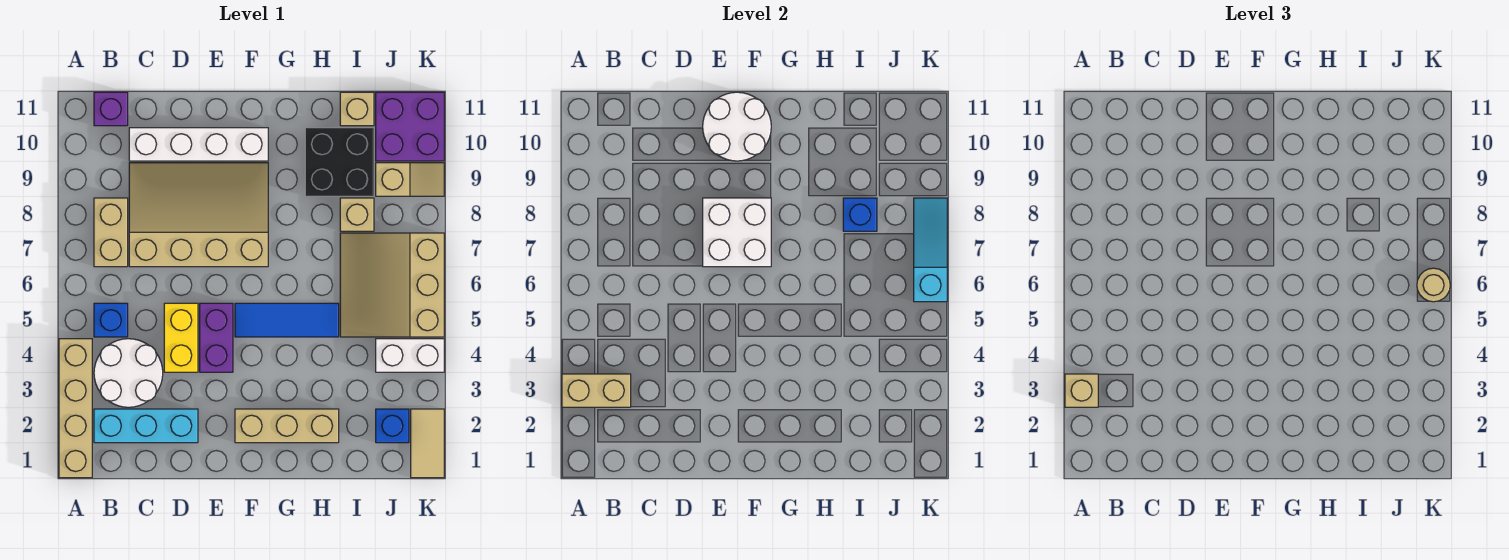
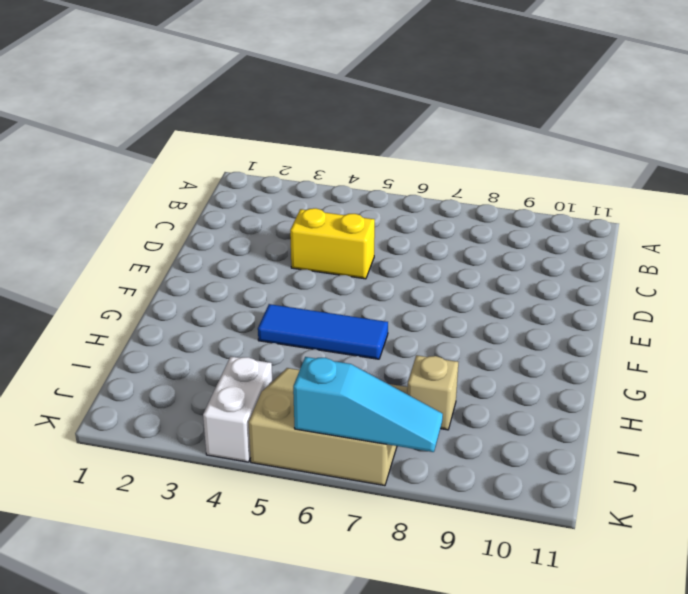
blue 1x3 tile [258,304,388,359] -> blue 1x3 tile turned to [235,303,339,337]
none -> tan 1x4 brick [59,339,92,478]
none -> cyan 1x3 brick [94,409,198,443]
none -> white 2x2 round brick [94,339,163,407]

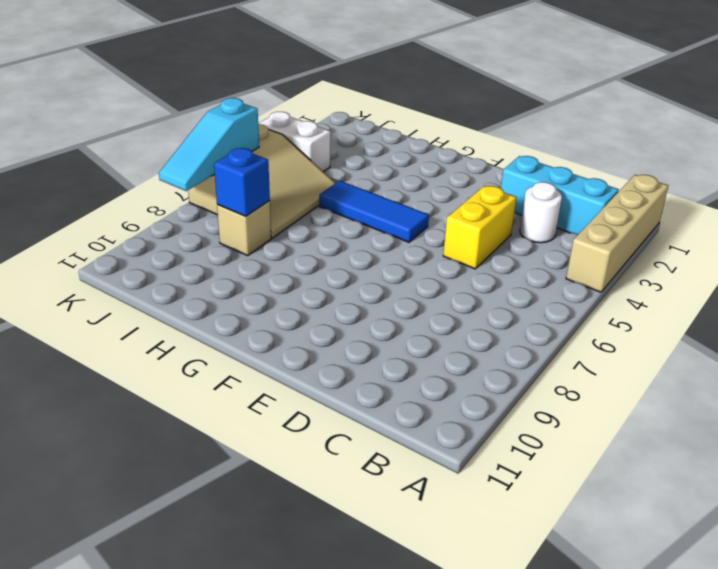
white 1x1 round brick [520,182,562,243] -> white 2x2 round brick [94,339,163,407]
none -> blue 1x1 brick [94,303,128,337]
none -> tan 1x2 brick [94,198,128,267]
none -> purple 1x1 brick [94,92,128,126]

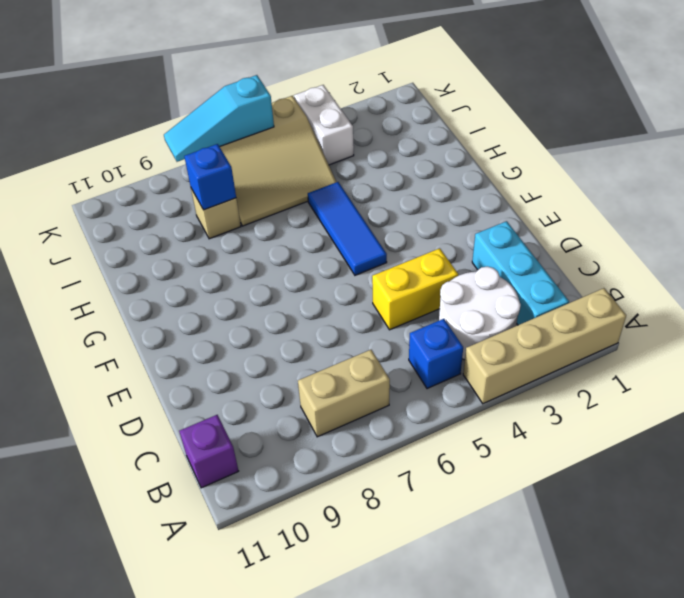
none -> tan 3x4 slope [129,163,268,267]
none -> white 1x4 brick [129,128,268,161]
none -> purple 1x2 brick [200,303,233,372]

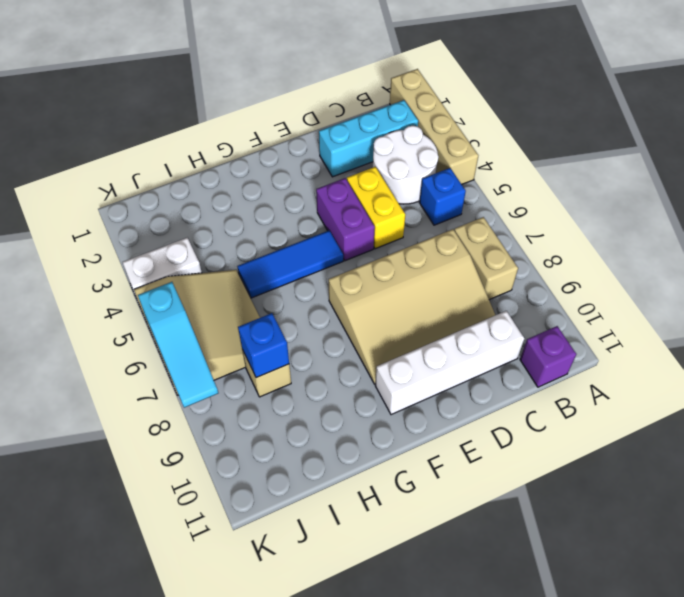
none -> tan 1x3 brick [235,409,339,443]
none -> black 2x2 brick [305,128,374,196]
none -> tan 1x1 brick [340,92,374,126]

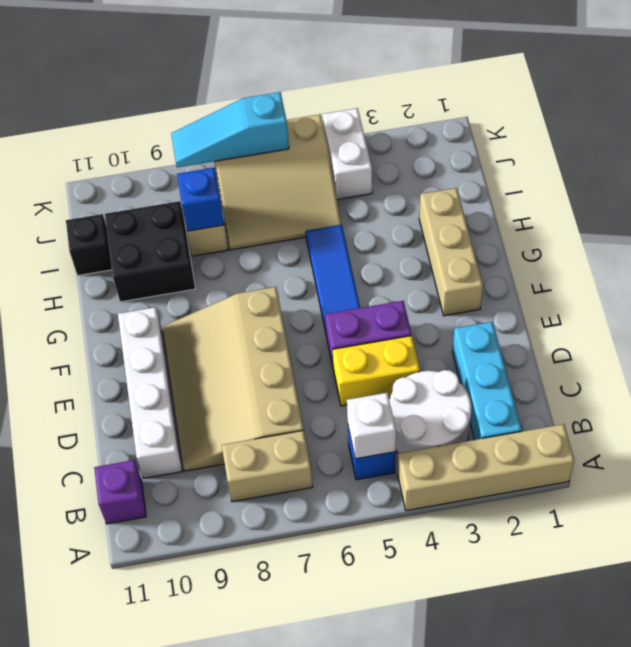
white 1x1 brick [347,393,396,459] -> none
black 1x1 brick [66,214,112,276] -> tan 1x1 brick [340,92,374,126]
none -> blue 1x1 brick [376,409,409,443]
none -> tan 1x2 slope [376,163,444,196]
none -> purple 2x2 brick [376,92,444,161]

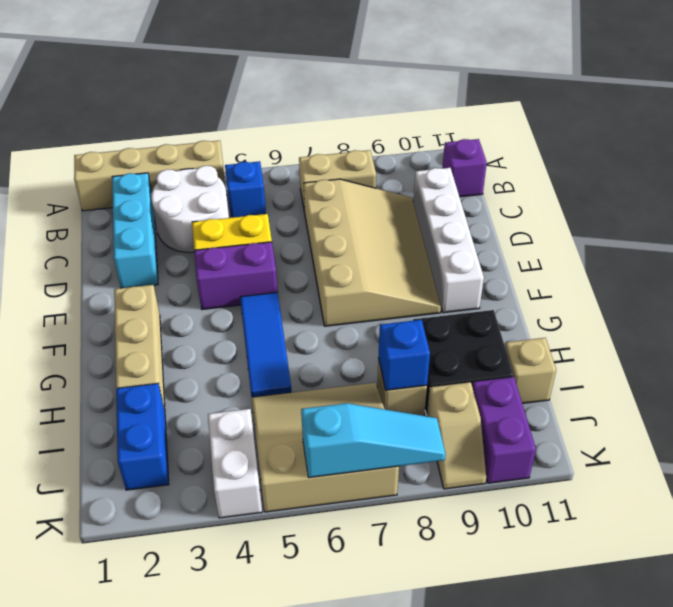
blue 1x2 brick [116,383,169,490] -> blue 1x1 brick [376,409,409,443]
purple 1x2 brick [472,377,536,483] -> purple 2x2 brick [376,92,444,161]
none -> tan 1x2 tile [411,409,444,478]
none -> tan 1x2 brick [562,374,631,407]
none -> white 2x2 brick [703,198,771,267]

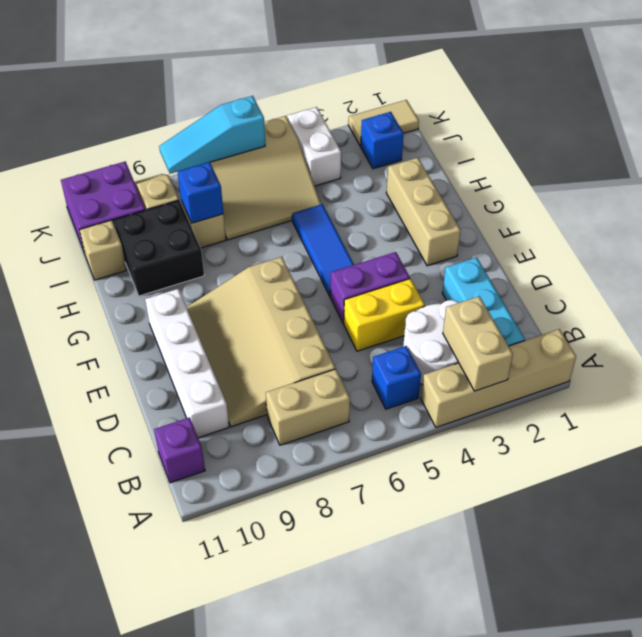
none -> white 2x2 brick [703,198,771,267]
none -> white 2x2 round brick [703,92,771,161]
none -> tan 1x1 brick [1065,374,1098,407]

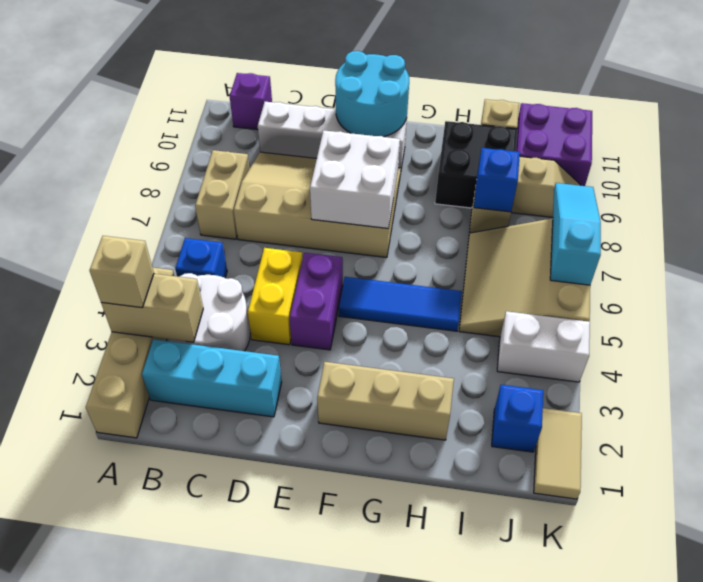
cyan 2x2 round brick [335,51,409,137] -> white 2x2 round brick [703,92,771,161]
none -> tan 1x1 round brick [1417,268,1450,302]

